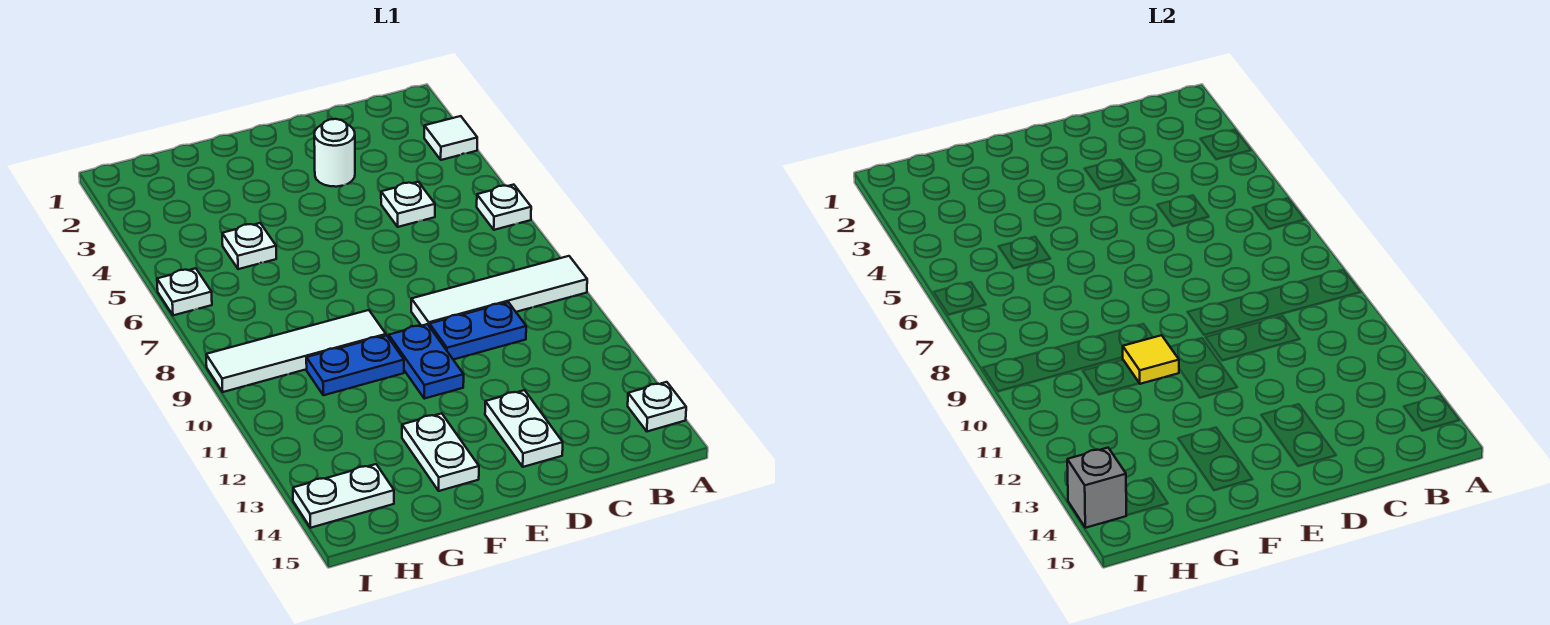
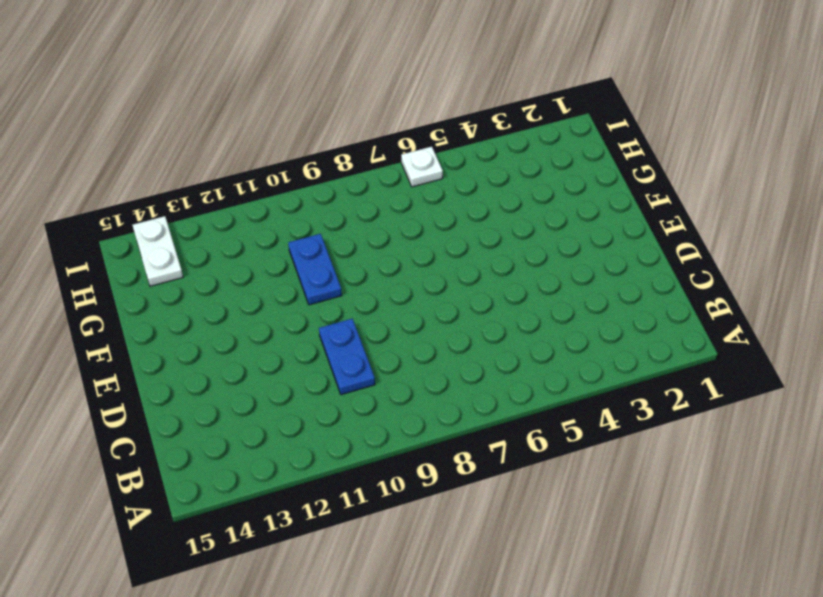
none -> white 1x1 tile [424,116,477,160]
none -> white 1x1 plate [477,185,531,230]
none -> white 1x4 tile [411,256,587,327]

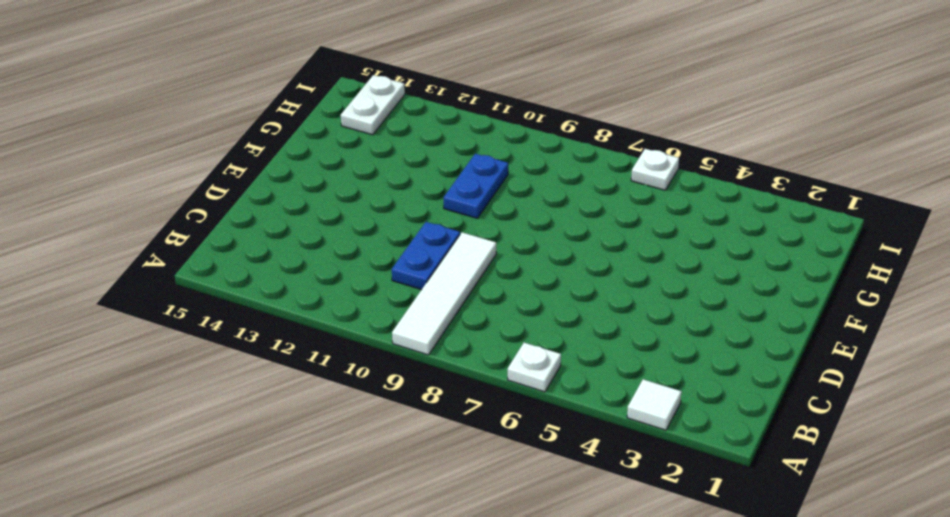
none -> white 1x1 plate [628,382,686,431]
none -> white 1x1 plate [381,182,435,227]
none -> white 1x1 round brick [314,119,355,187]

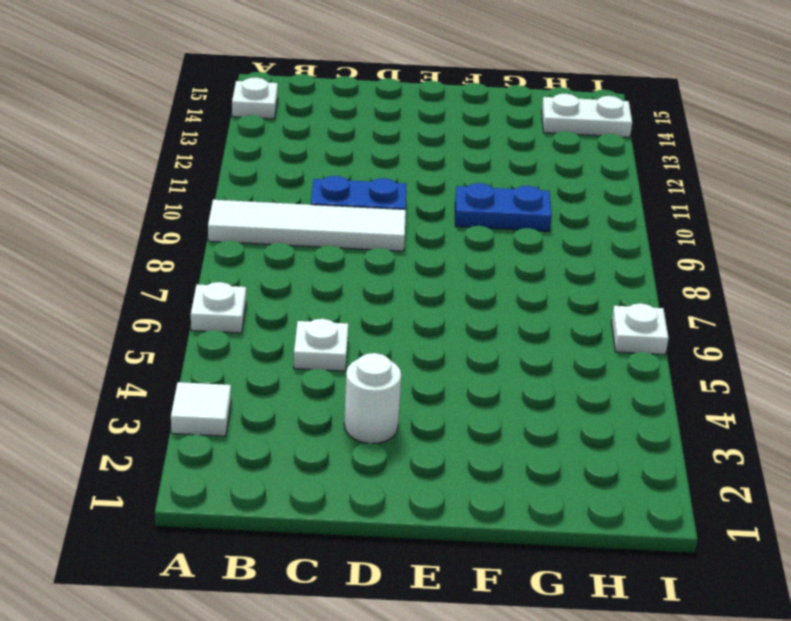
none -> white 1x2 plate [485,390,563,467]
none -> blue 1x2 plate [389,324,464,399]
none -> white 1x4 tile [206,310,386,392]

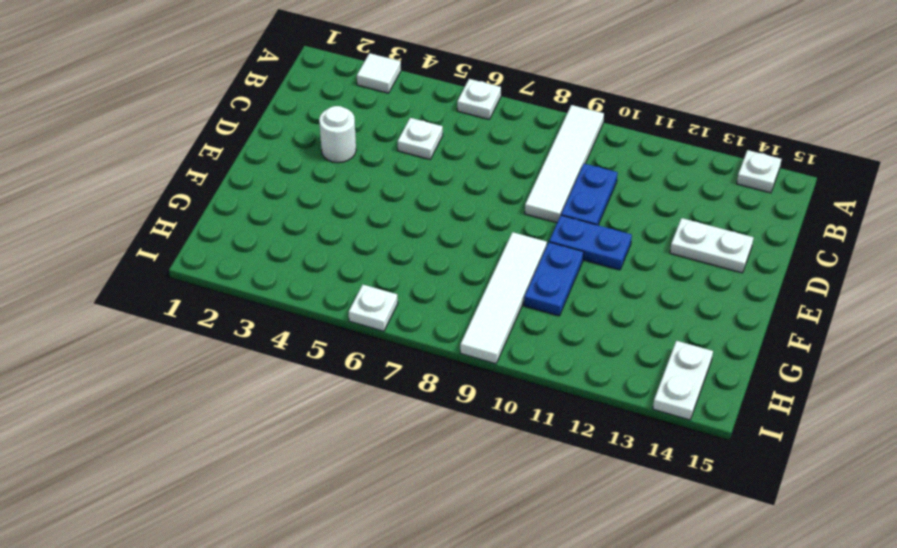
none -> white 1x2 plate [402,413,479,491]
none -> white 1x1 plate [222,223,276,269]
none -> yellow 1x1 tile [1122,335,1179,384]

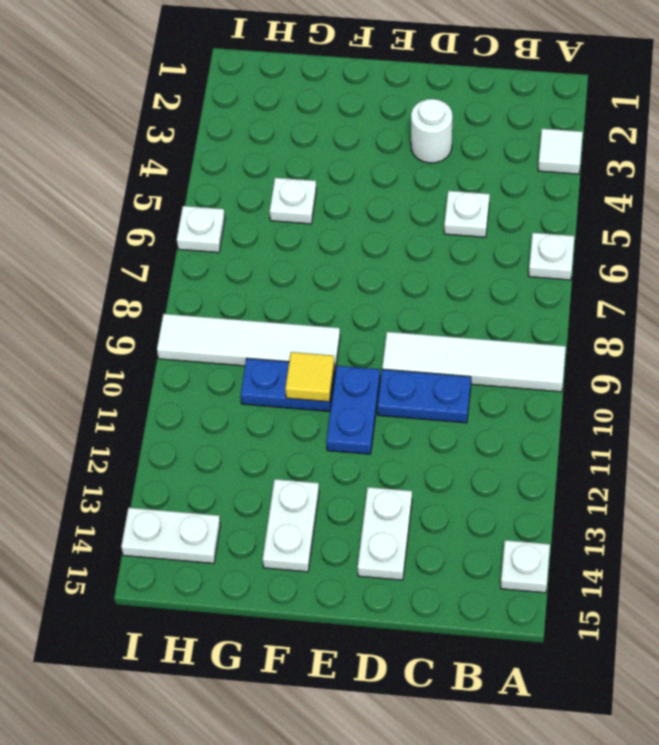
none -> grey 1x1 brick [1067,448,1126,528]

